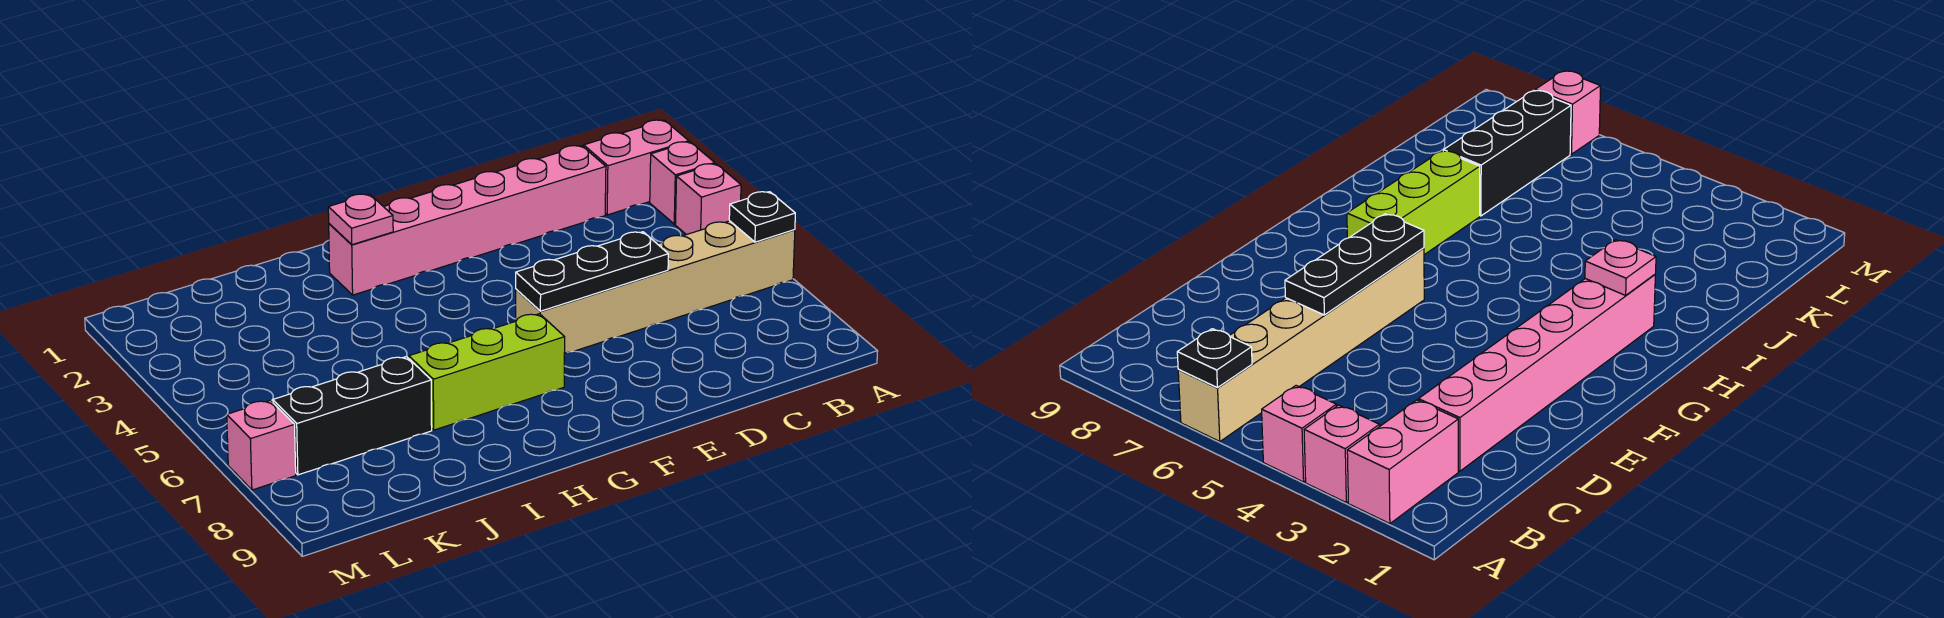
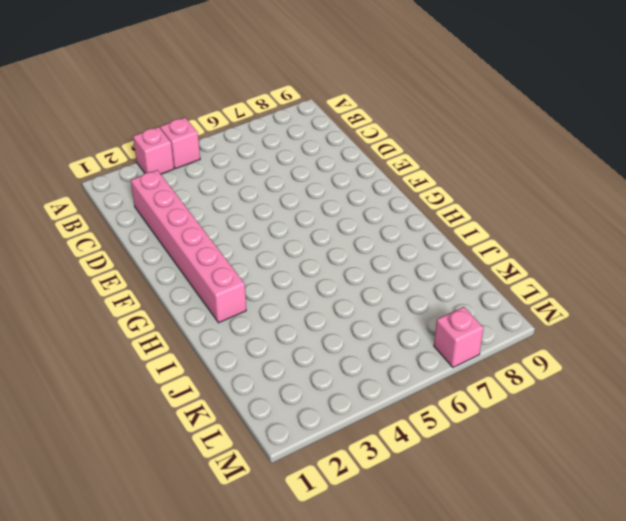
none -> pink 1x2 brick [584,120,689,215]
none -> tan 1x6 brick [516,221,795,353]

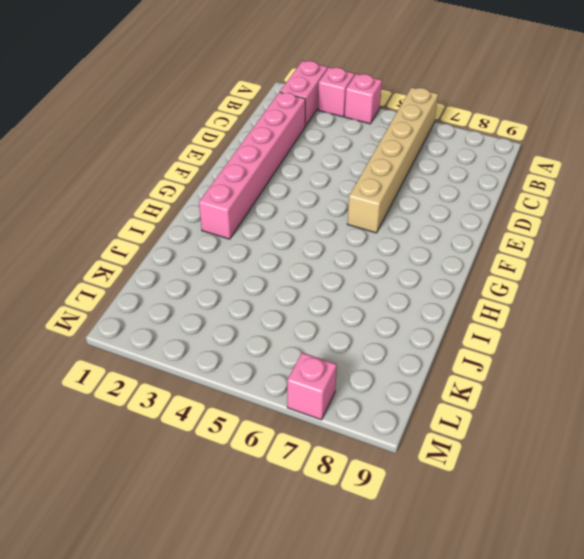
none -> lime 1x3 brick [409,314,565,430]
none -> black 1x3 brick [273,357,432,475]

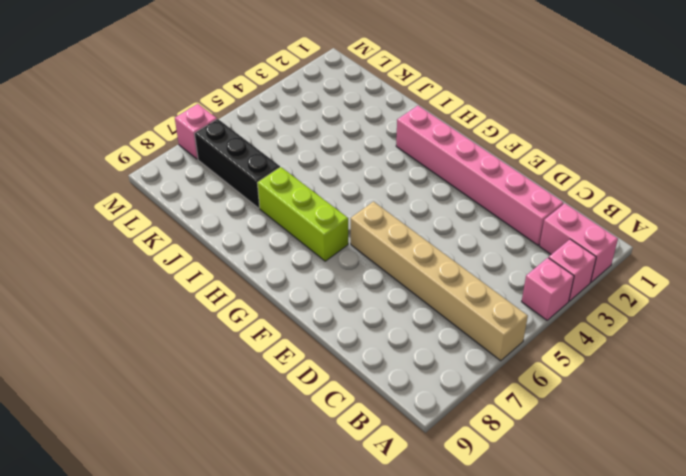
none -> black 1x1 plate [729,192,795,242]
none -> black 1x3 plate [516,232,668,311]

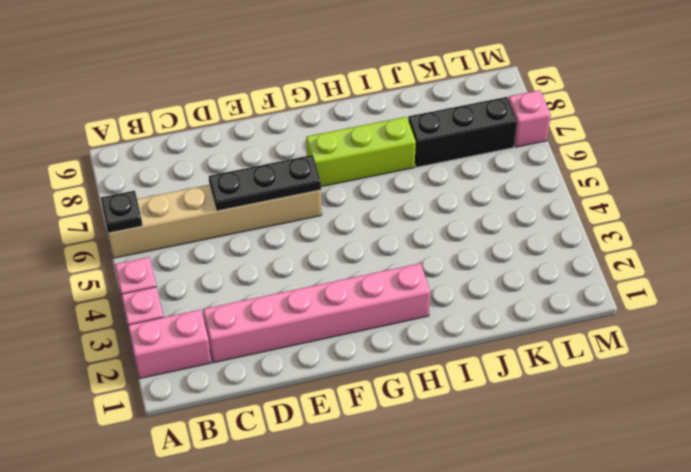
none -> pink 1x1 plate [328,194,393,245]

